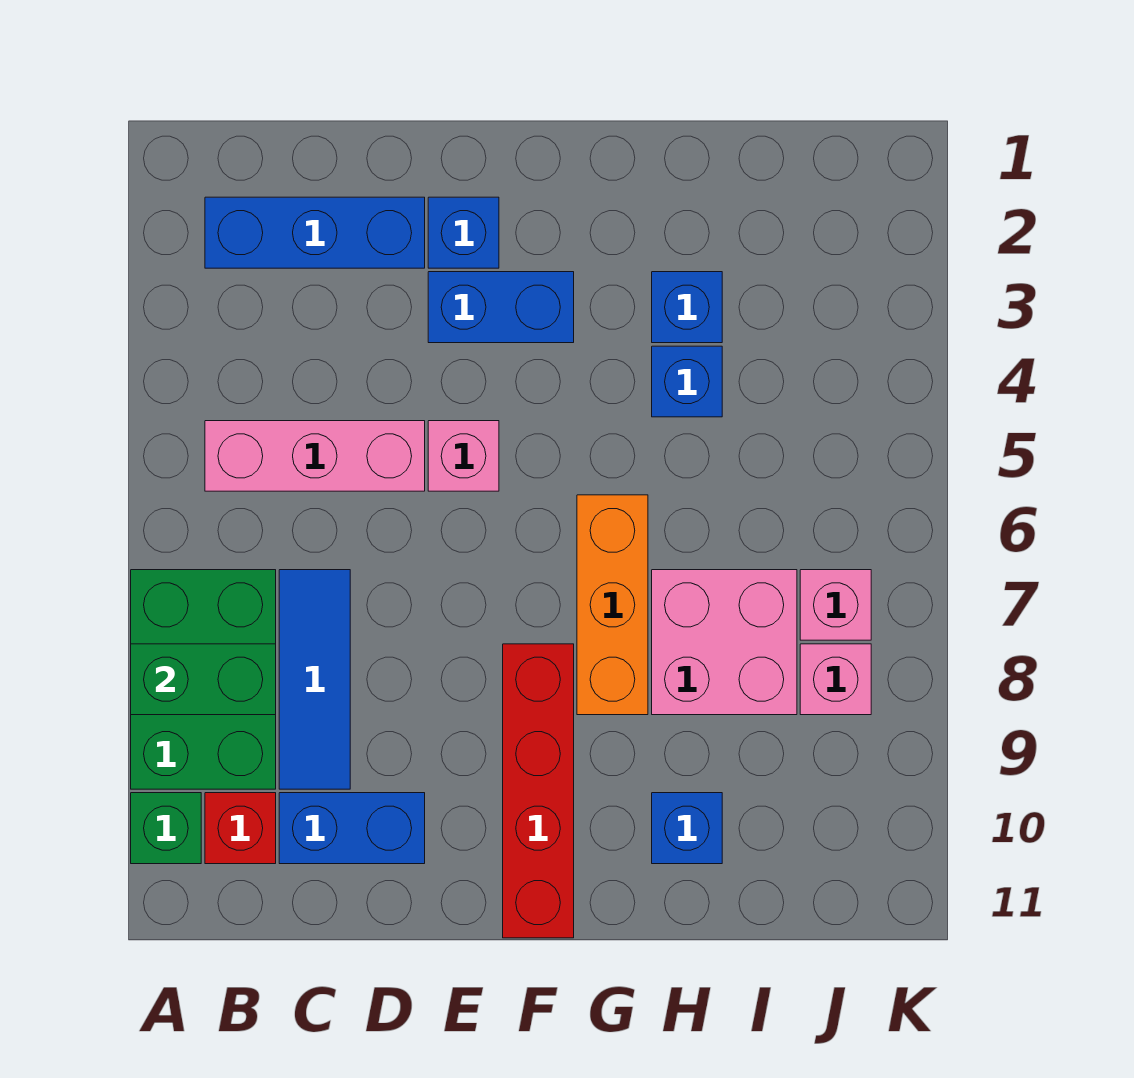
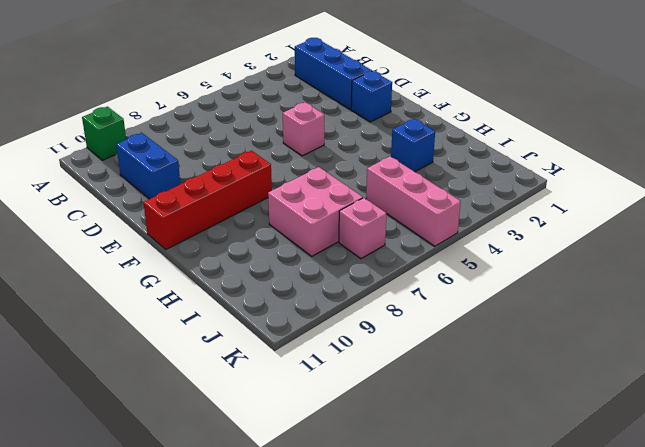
pink 1x3 brick [366,156,461,246] -> pink 1x3 brick moved to [205,421,425,491]
none -> green 2x3 brick [131,570,276,789]
none -> red 1x1 brick [205,793,276,864]
none -> blue 1x3 tile [279,570,350,789]

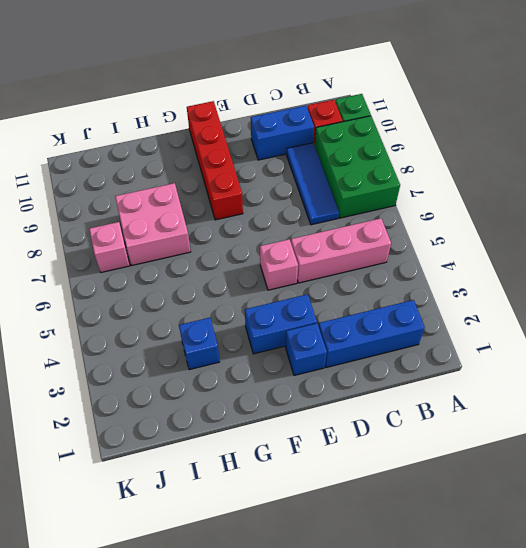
none -> orange 1x3 brick [577,495,648,715]
none -> blue 1x1 brick [652,346,722,417]
none -> blue 1x1 brick [652,793,722,864]

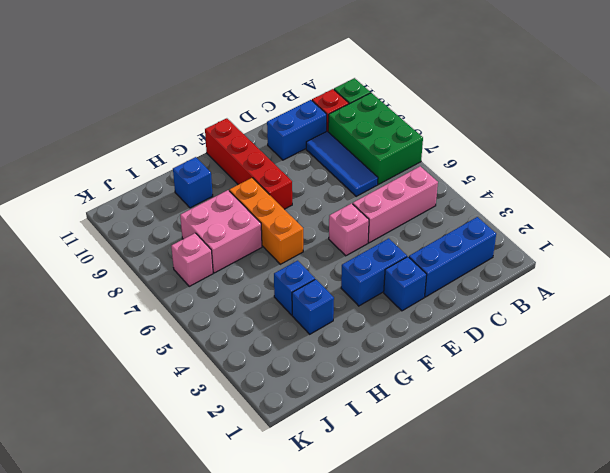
none -> pink 1x1 brick [800,644,871,715]
none -> green 1x2 brick [131,644,276,715]

